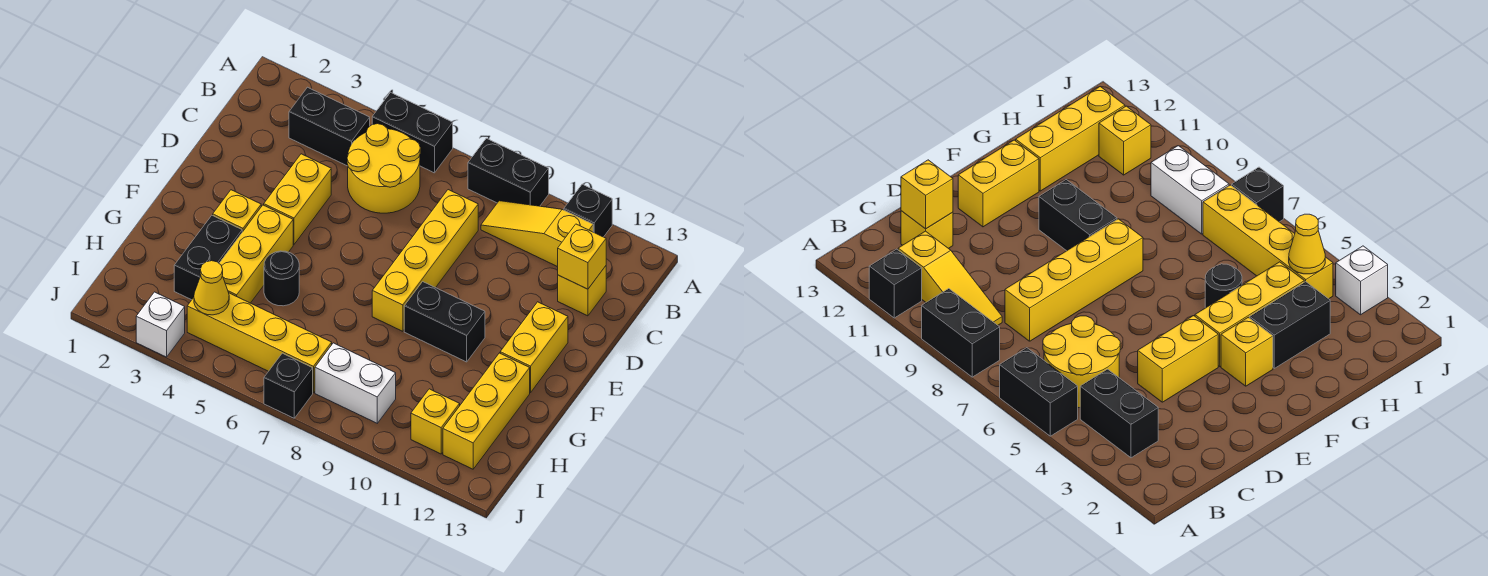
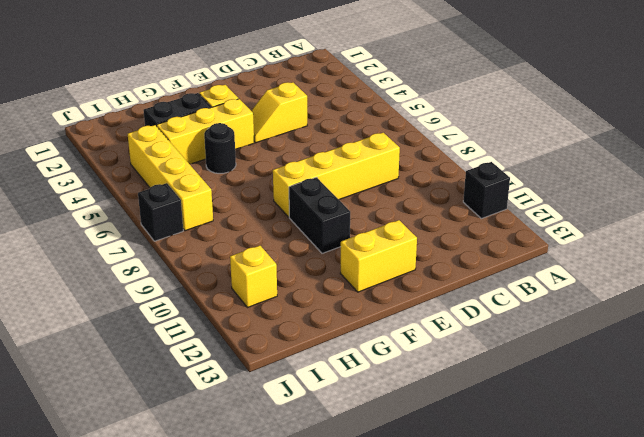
yellow 1x2 slope [251,82,307,143] -> yellow 1x2 brick [264,154,331,244]
none -> black 1x2 brick [372,92,453,173]
none -> black 1x2 brick [468,138,549,206]
none -> black 1x2 brick [289,87,370,166]

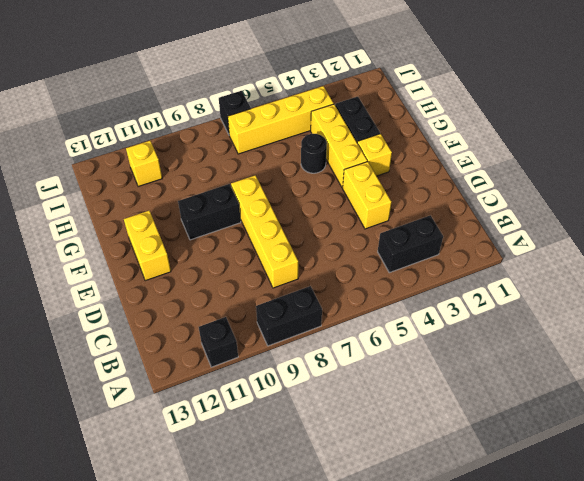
none -> black 1x2 brick [372,92,453,173]
none -> yellow 2x2 round brick [347,124,420,213]
none -> yellow 1x3 slope [481,201,593,267]

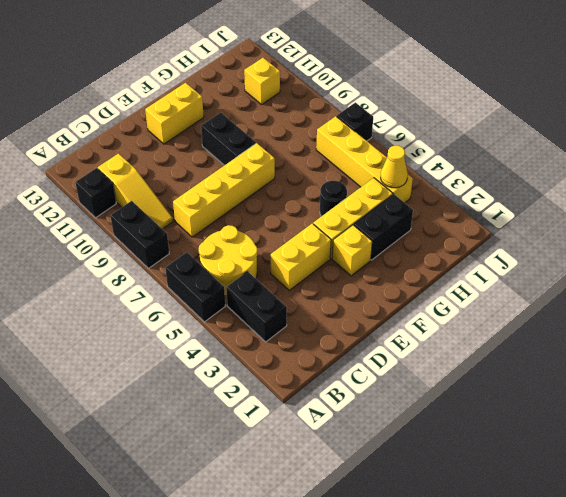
none -> yellow 1x1 brick [558,266,606,316]
none -> yellow 1x3 brick [443,353,530,469]
none -> white 1x2 brick [315,343,396,423]

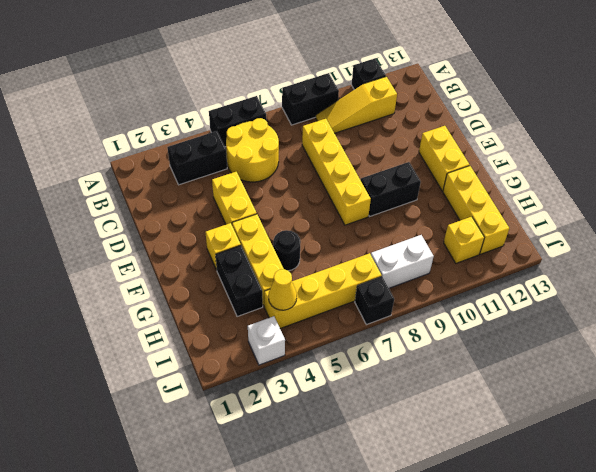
none -> yellow 1x1 brick [558,266,606,316]
none -> yellow 1x1 brick [558,224,606,289]

